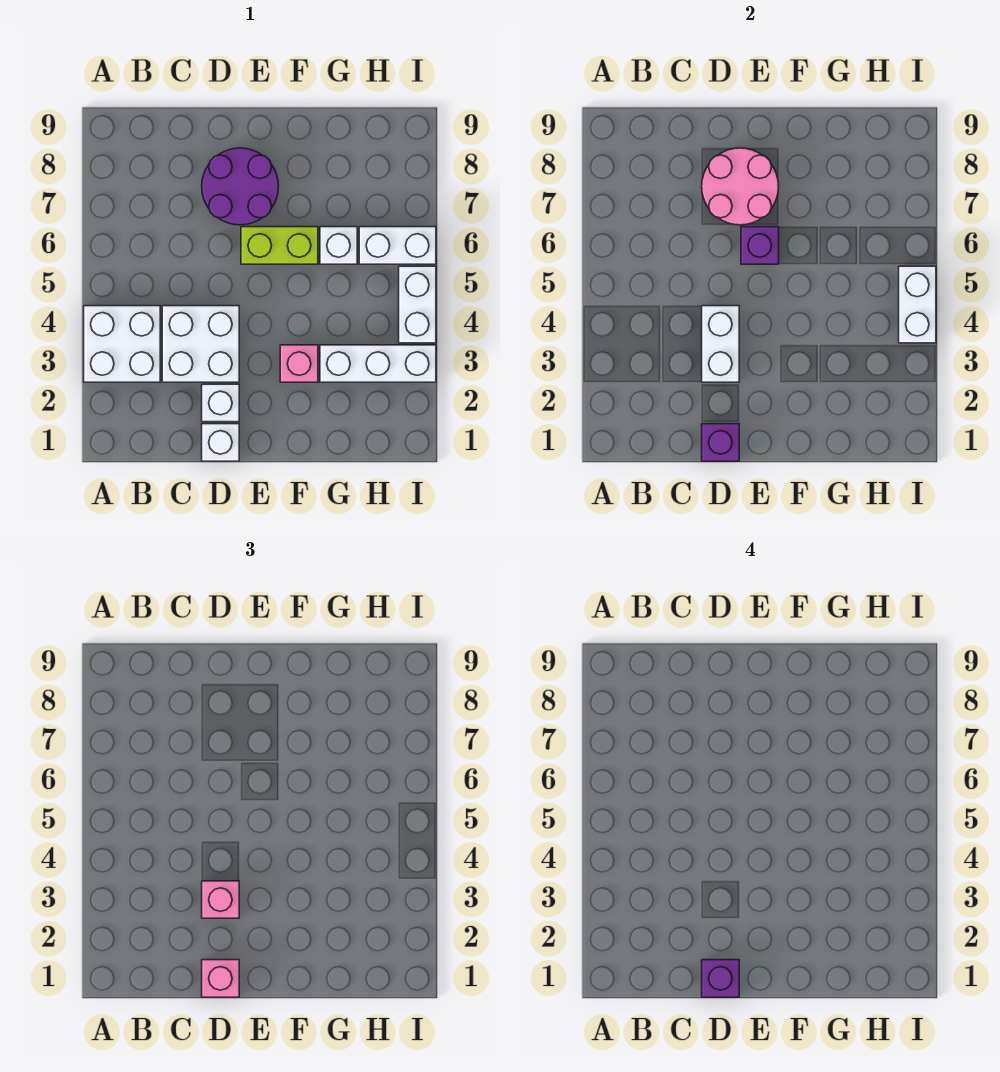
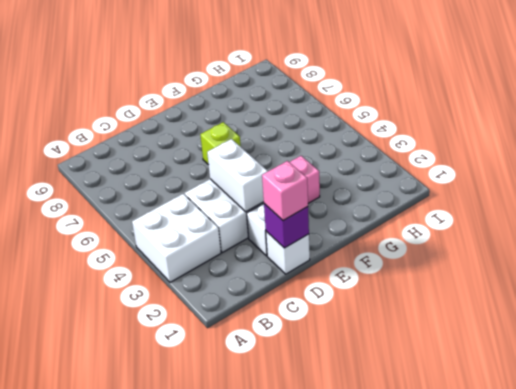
lime 1x1 brick [200,122,241,165] -> lime 1x2 brick [241,227,318,264]
none -> purple 2x2 round brick [202,148,279,225]
none -> white 1x3 brick [320,345,436,382]
none -> white 1x1 brick [320,227,357,264]

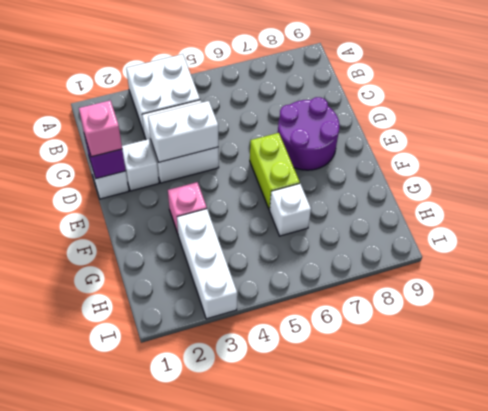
none -> white 1x2 brick [359,227,436,264]
none -> white 1x2 brick [399,266,436,343]
none -> pink 2x2 round brick [702,148,779,225]

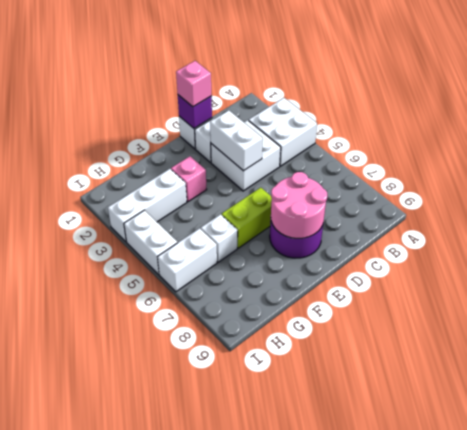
none -> purple 1x1 brick [741,227,779,264]
none -> white 1x2 brick [899,266,936,343]
none -> pink 1x1 brick [202,881,239,918]

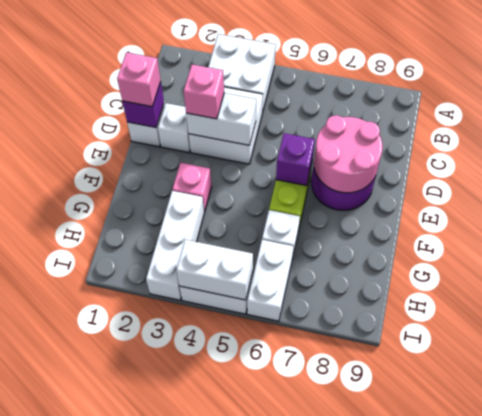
none -> purple 1x1 brick [702,960,739,997]

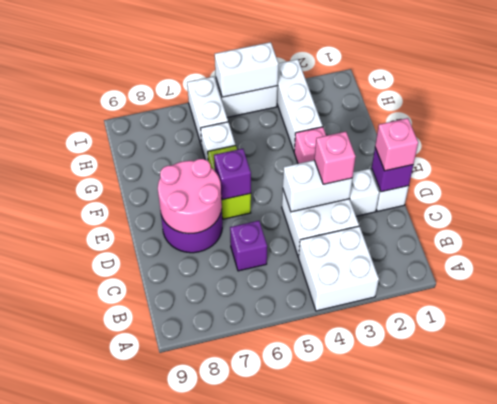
purple 1x1 brick [230,221,267,271] -> purple 1x1 brick moved to [702,960,739,997]

